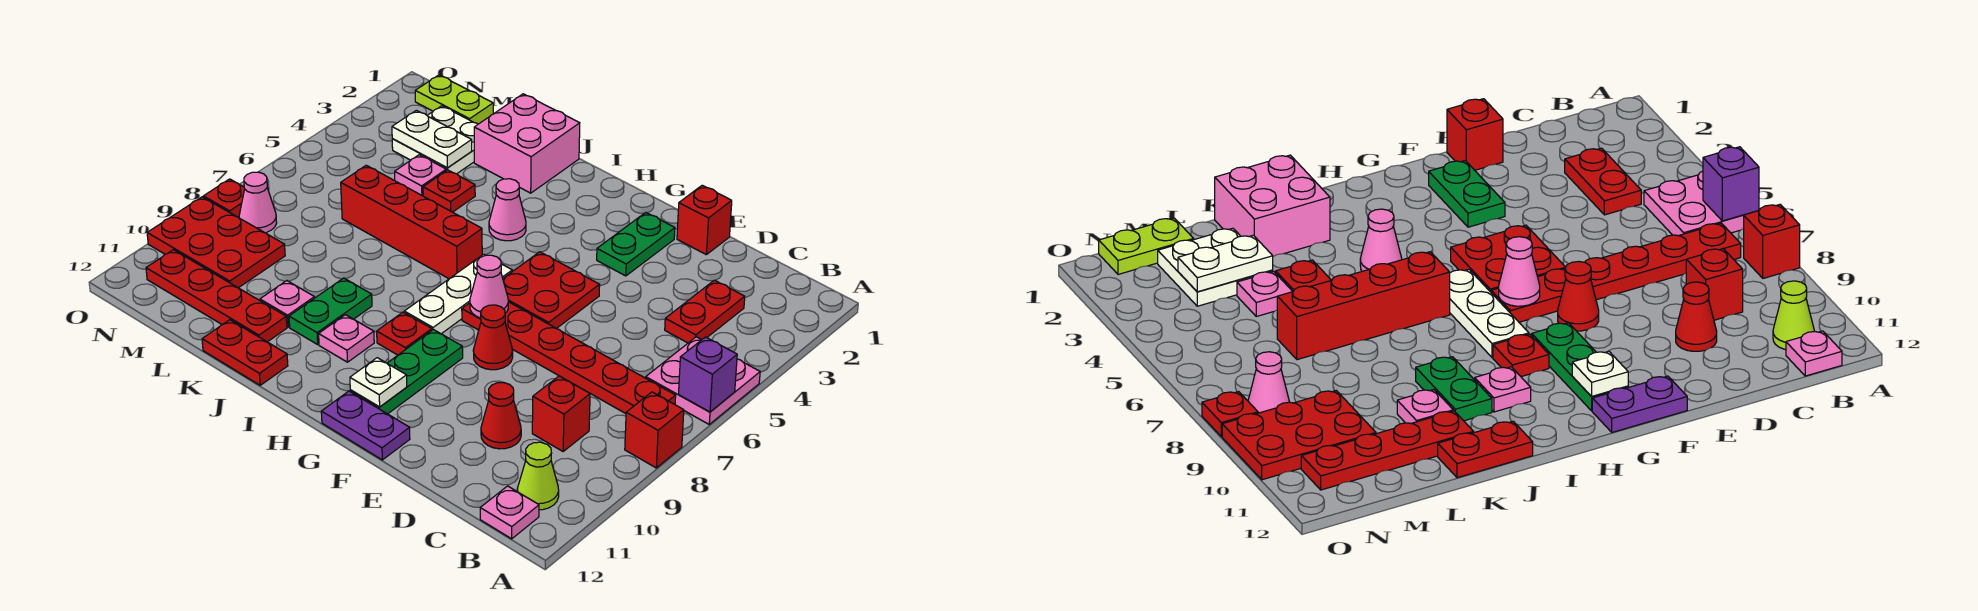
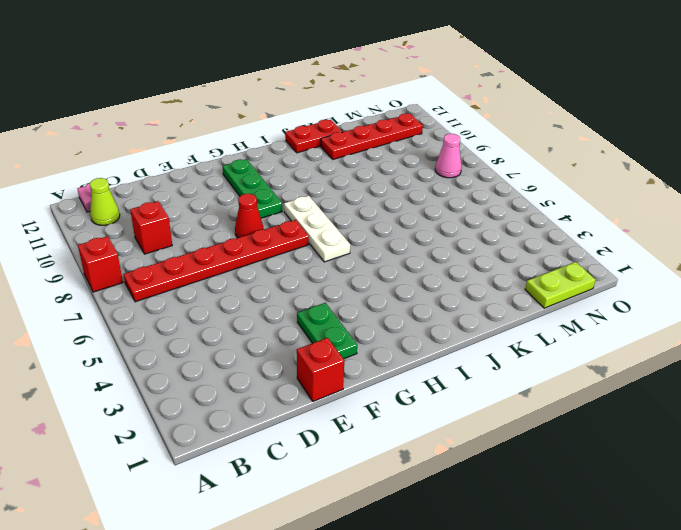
none -> pink 2x2 plate [646,337,760,424]
none -> red 1x2 plate [665,280,745,343]
none -> red 1x1 cone [481,382,521,449]
none -> red 2x2 plate [503,252,600,329]

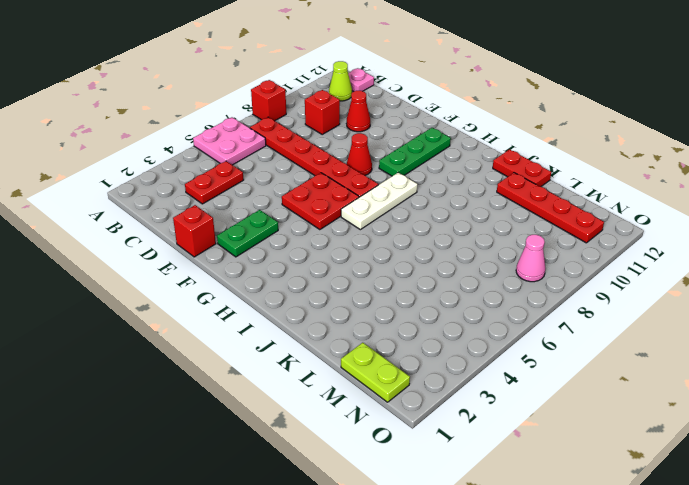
none -> purple 1x2 plate [321,391,410,460]
none -> red 1x1 plate [377,312,432,355]
none -> pink 1x1 cone [489,179,526,241]
none -> red 1x4 brick [341,165,482,279]

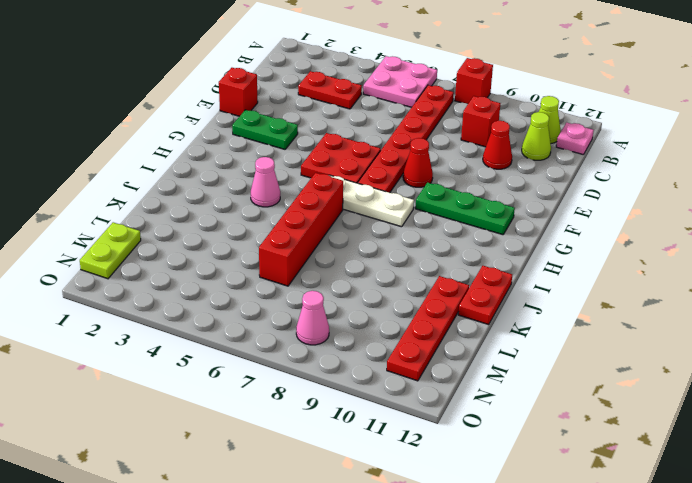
lime 1x1 cone [522,112,551,160] -> none
none -> purple 1x2 plate [321,391,410,460]
none -> red 1x1 plate [377,312,432,355]
none -> pink 1x1 plate [319,315,374,362]
none -> pink 2x2 brick [474,94,580,193]

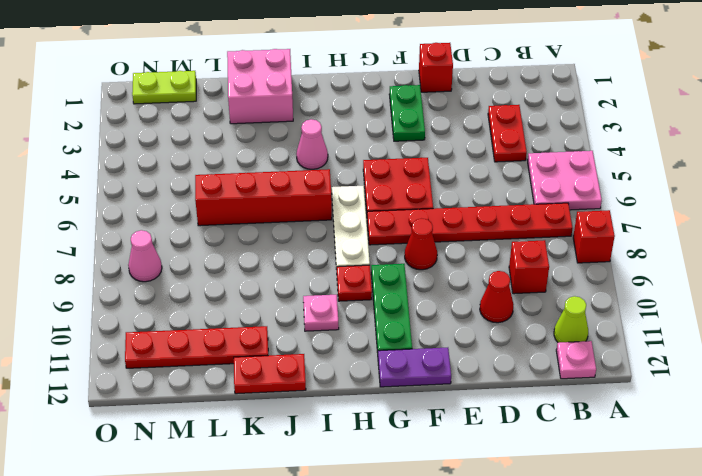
none -> green 1x2 plate [289,278,372,344]
none -> red 1x1 plate [423,170,475,212]
none -> pink 1x1 plate [260,281,315,327]
none -> white 2x2 plate [392,106,478,174]

